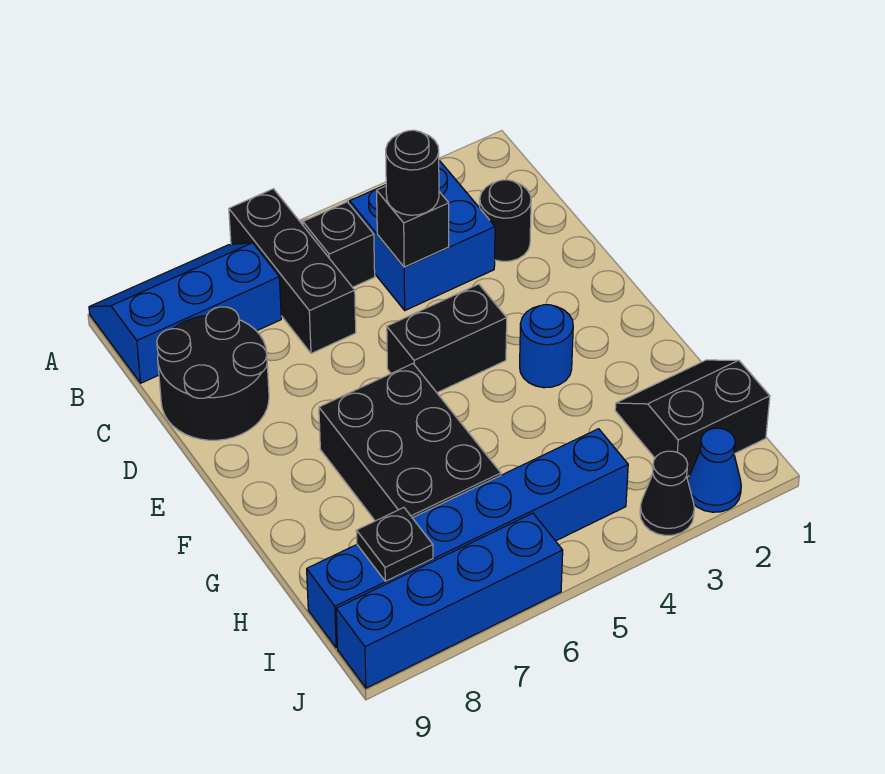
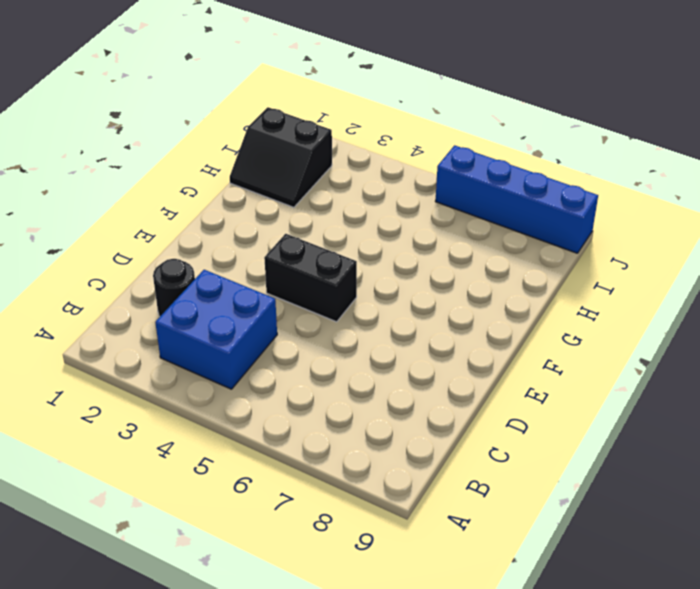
none -> black 1x3 brick [229,189,356,353]
none -> blue 2x3 slope [89,243,281,383]
none -> black 1x1 brick [303,202,375,287]

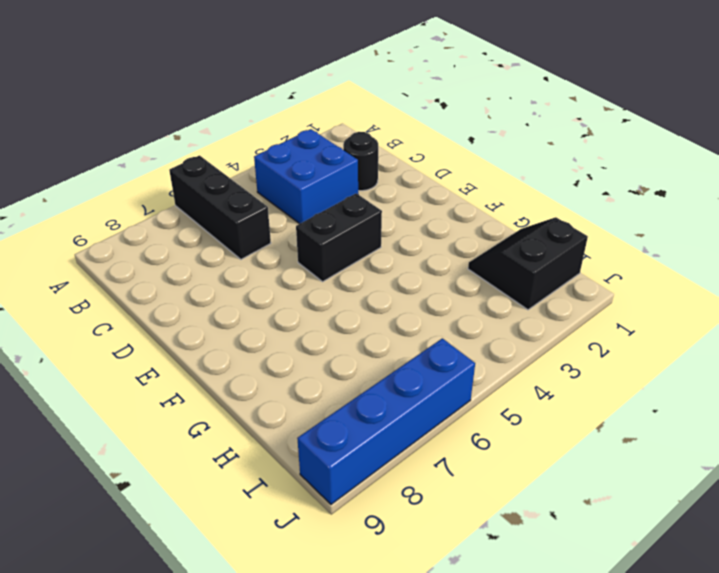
none -> blue 2x3 slope [89,243,281,383]
none -> black 1x1 brick [303,202,375,287]
none -> black 2x2 round brick [157,307,269,440]

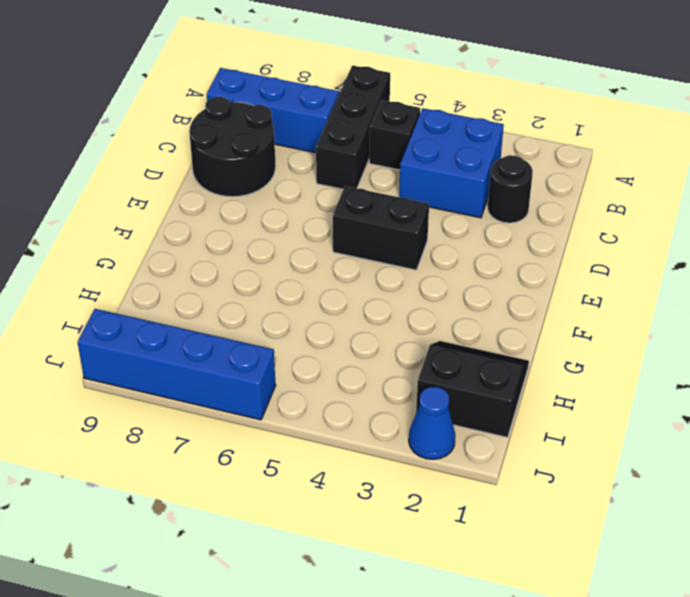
none -> blue 1x1 round brick [520,305,573,388]
none -> black 2x3 brick [319,364,501,521]
none -> blue 1x6 brick [307,429,628,648]

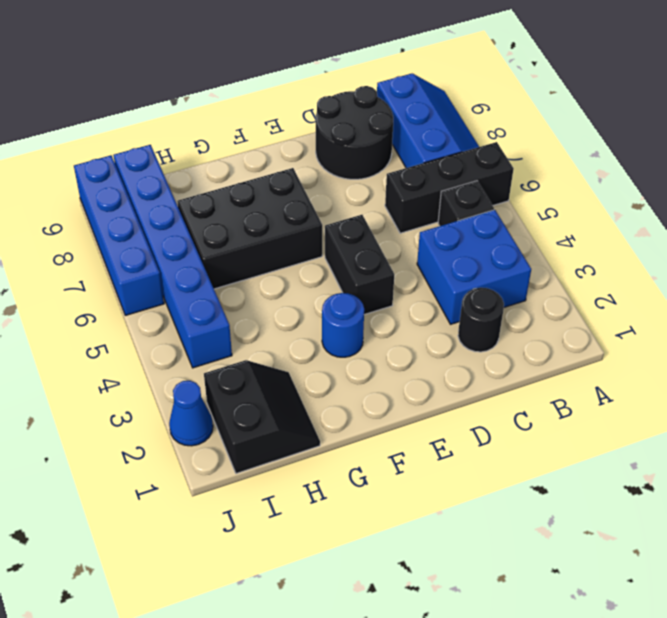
none -> black 1x1 cone [640,451,694,536]
none -> black 1x1 brick [377,186,449,267]
none -> black 1x1 plate [356,508,433,581]

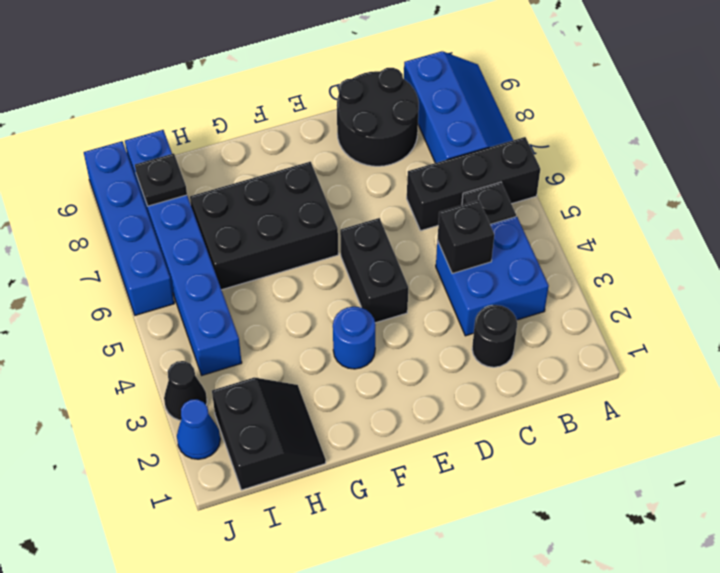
none -> black 1x1 round brick [386,130,439,215]

